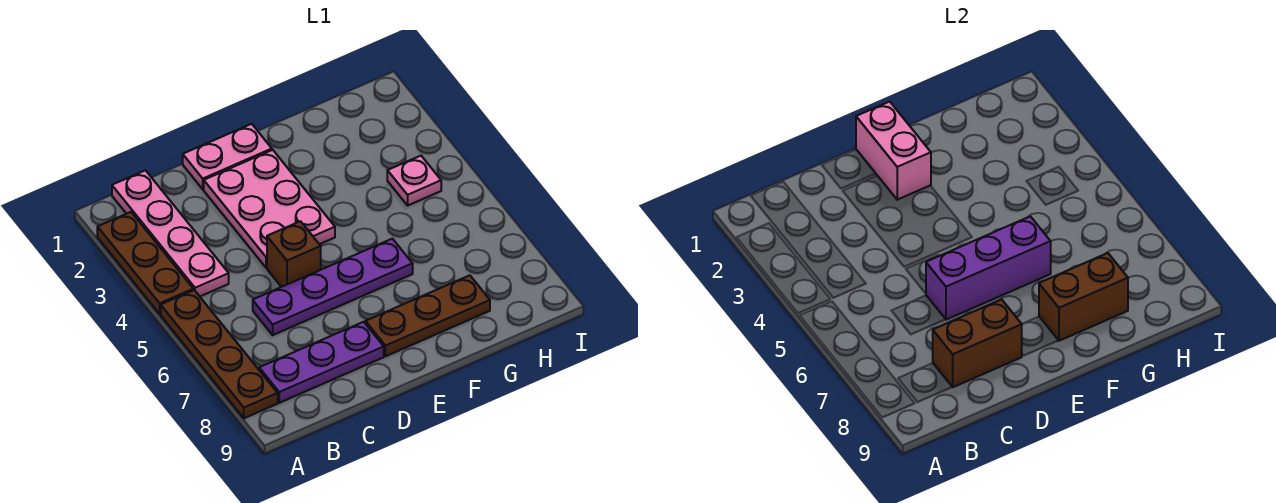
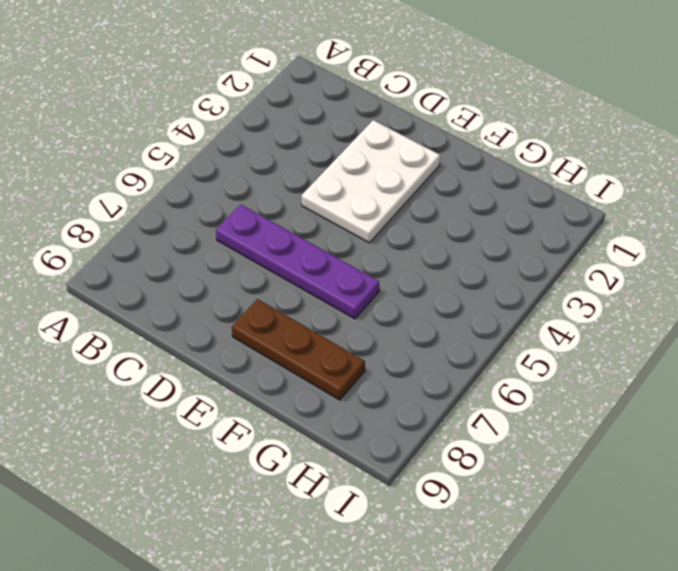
white 2x3 plate [302,120,440,243] -> pink 2x3 plate [204,150,335,267]
none -> brown 1x3 plate [97,212,193,314]
none -> brown 1x4 plate [161,290,278,418]
none -> pink 1x4 plate [112,170,229,296]

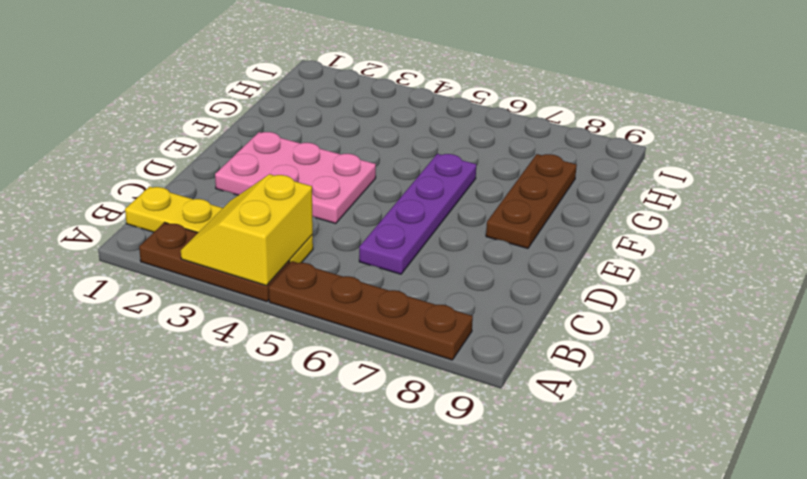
yellow 2x2 slope [181,174,313,285] -> none
yellow 1x4 plate [125,186,313,263] -> pink 1x4 plate [112,170,229,296]
none -> purple 1x3 plate [259,322,384,403]
none -> pink 1x2 plate [183,124,272,189]
none -> brown 1x1 brick [267,221,321,287]

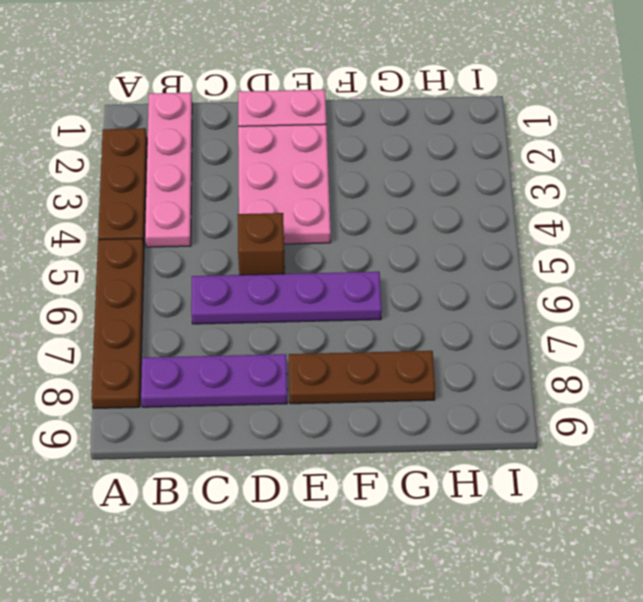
none -> pink 1x1 plate [387,156,441,205]
none -> brown 1x2 brick [933,299,1022,387]
none -> purple 1x3 brick [926,216,1051,320]

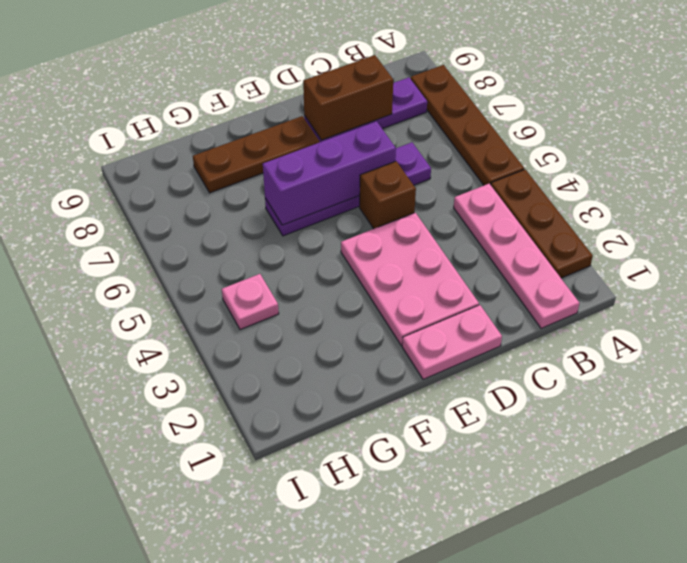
none -> pink 1x2 brick [856,102,931,200]
none -> brown 1x2 brick [1039,253,1128,341]

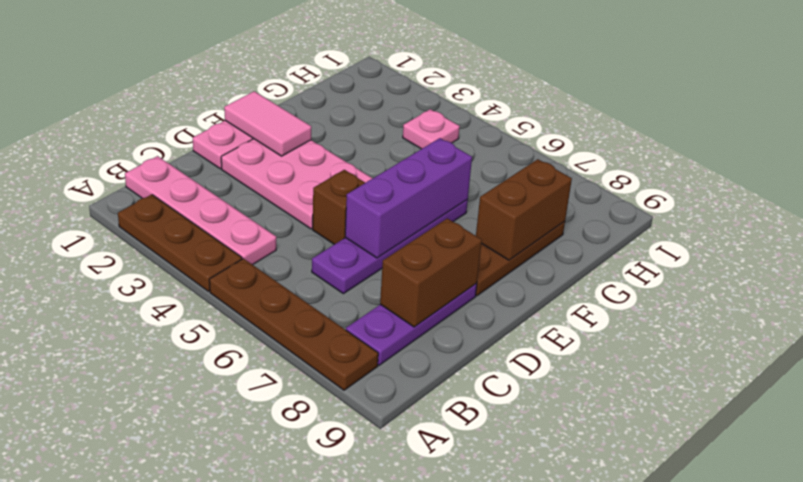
pink 1x2 tile [224,91,311,156] -> pink 1x2 brick [856,102,931,200]

